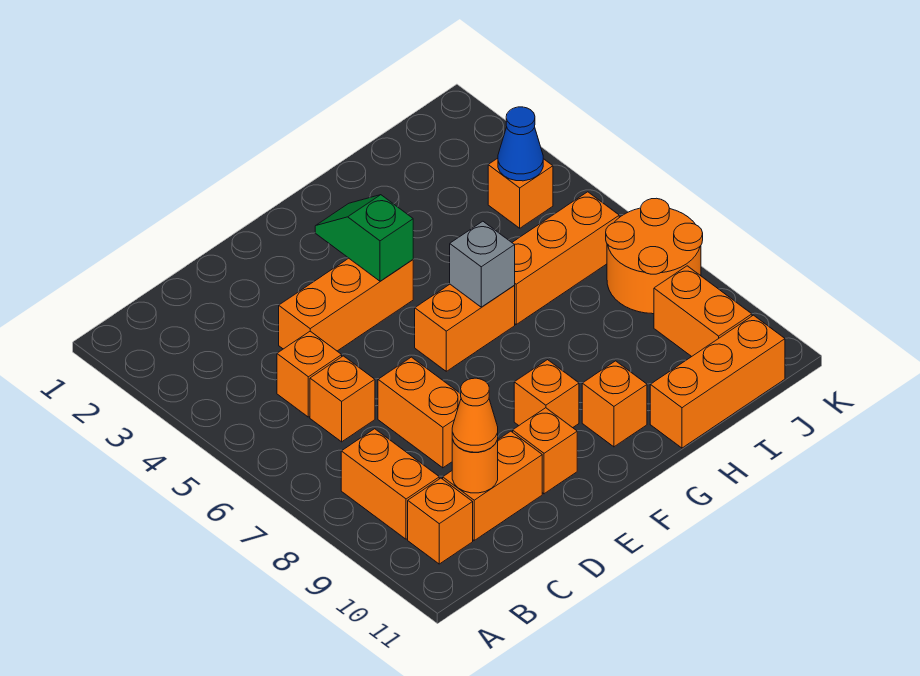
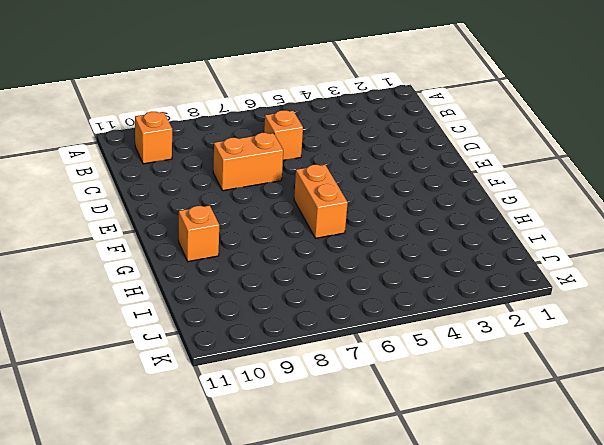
none -> orange 1x2 brick [341,429,439,539]
none -> orange 1x1 brick [277,331,342,417]
none -> orange 1x2 brick [443,431,542,540]

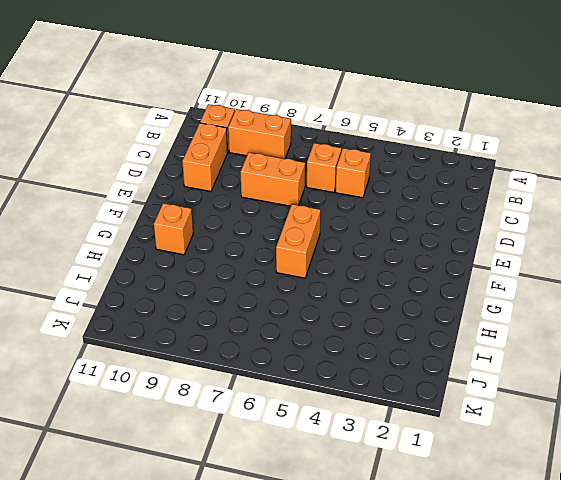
none -> orange 1x3 brick [279,258,413,351]
none -> orange 1x1 brick [513,408,577,494]
none -> orange 1x1 brick [514,360,579,428]

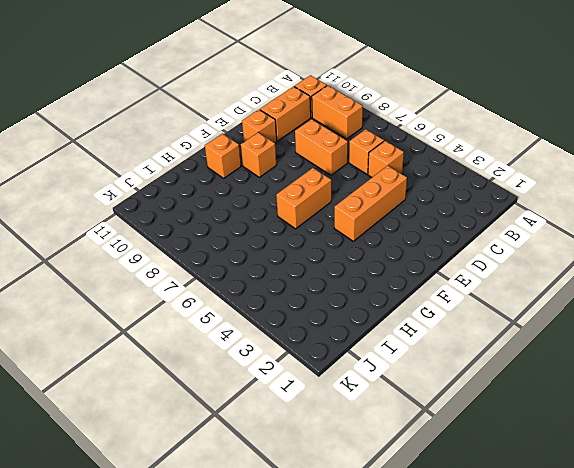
none -> orange 1x3 brick [512,192,619,324]
none -> orange 1x3 brick [650,315,785,448]
none -> orange 1x1 brick [488,158,553,228]

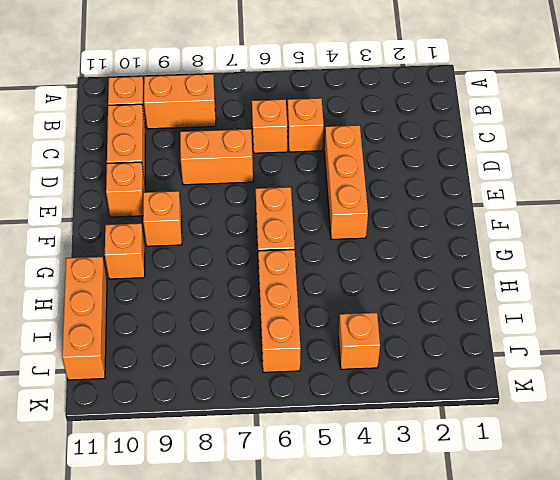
none -> orange 2x2 round brick [606,198,703,314]
none -> orange 1x2 brick [654,266,752,357]
none -> orange 1x1 round brick [452,439,498,493]

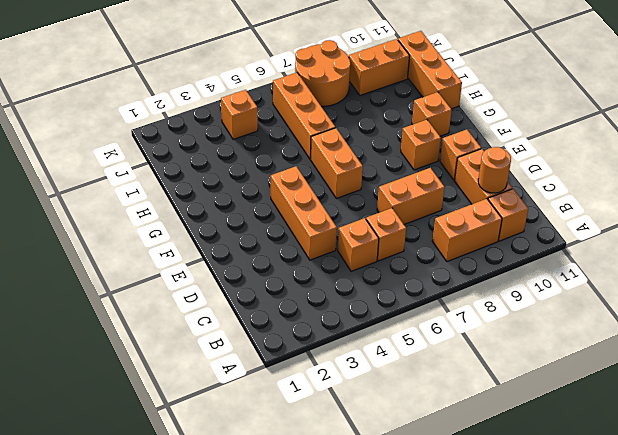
none -> green 1x2 slope [315,195,413,281]
none -> grey 1x1 brick [450,221,515,307]
none -> blue 1x1 cone [498,107,543,181]

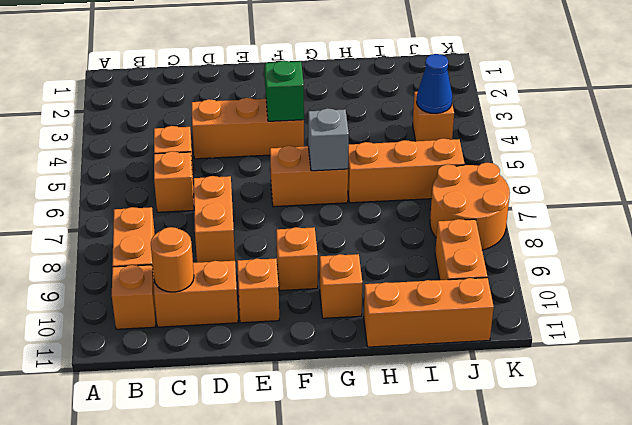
none -> orange 1x1 cone [452,378,498,452]

